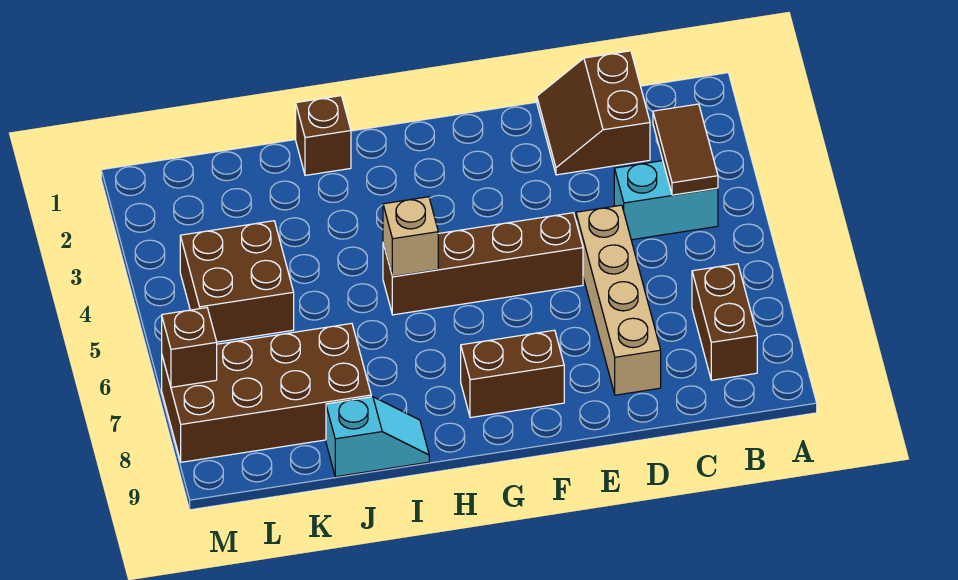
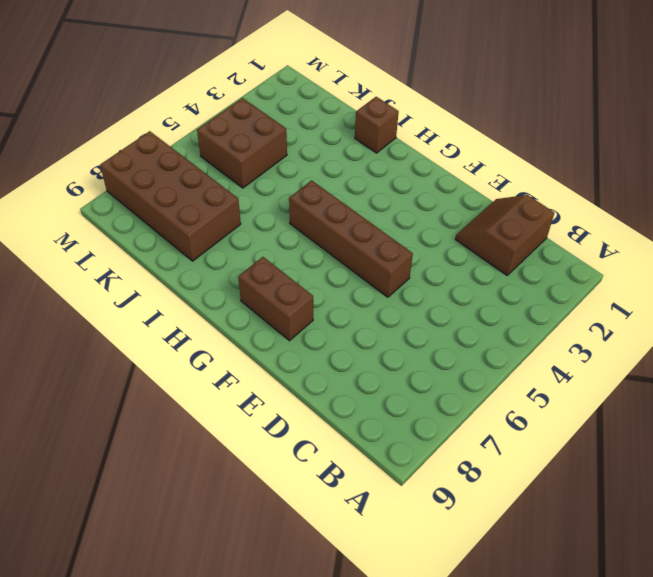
none -> cyan 1x2 brick [614,161,718,240]
none -> brown 1x2 brick [692,264,757,380]
none -> tan 1x4 brick [576,205,661,395]

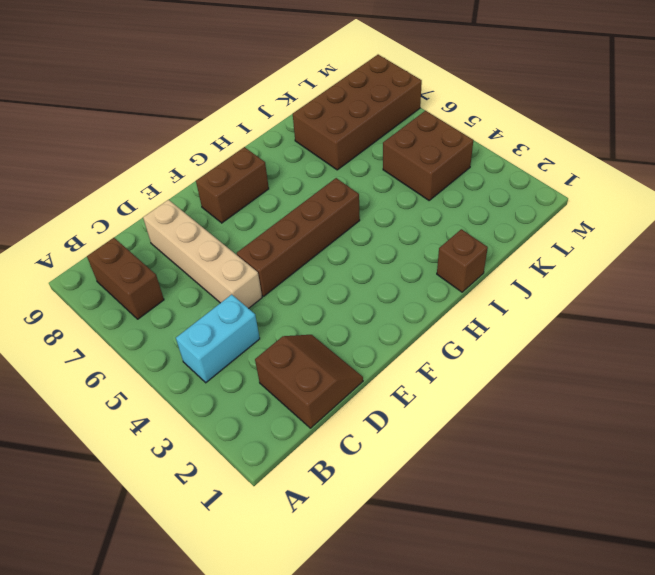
none -> cyan 1x2 slope [326,397,429,477]
none -> brown 1x2 tile [653,104,718,195]
none -> tan 1x1 brick [383,197,438,277]

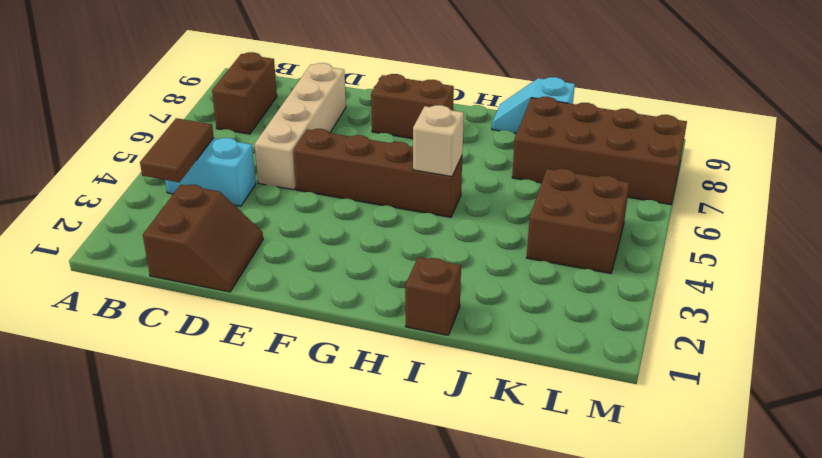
none -> brown 1x1 brick [162,308,217,387]

